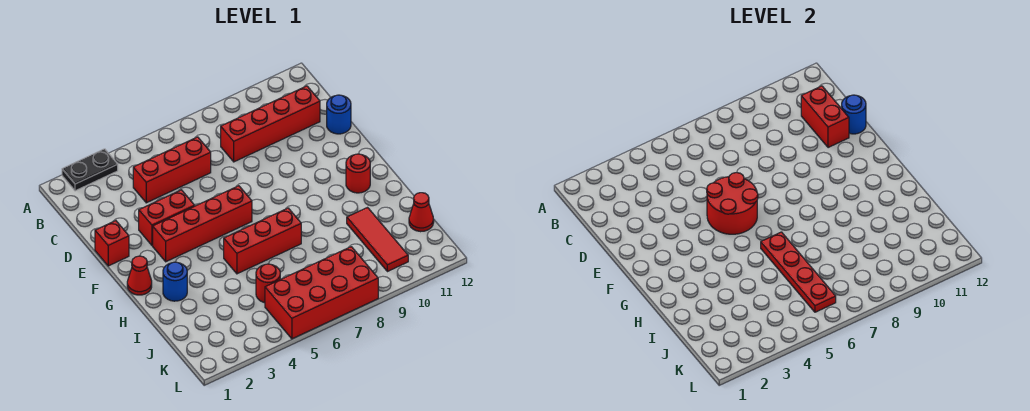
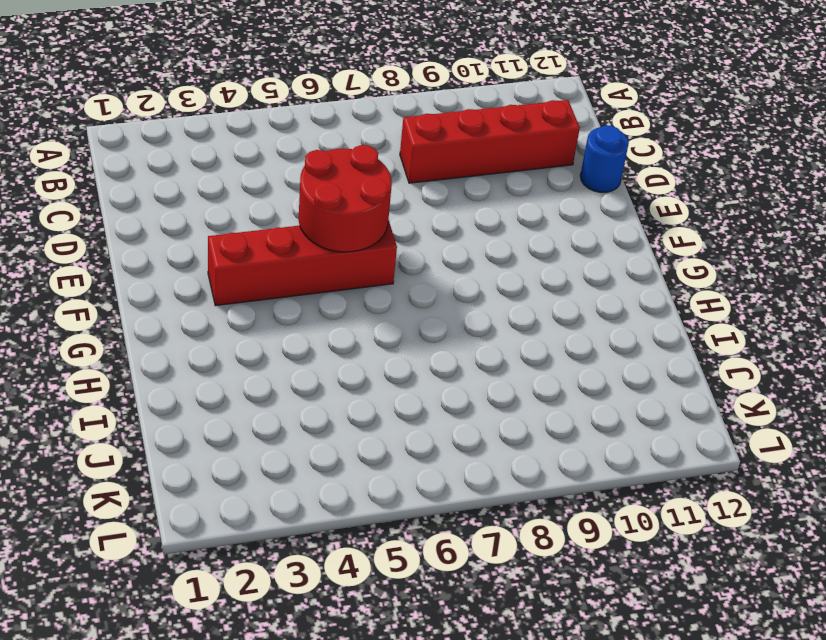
none -> black 1x2 plate [62,149,118,191]
none -> red 1x3 brick [133,137,211,203]
none -> red 1x1 brick [95,221,129,266]

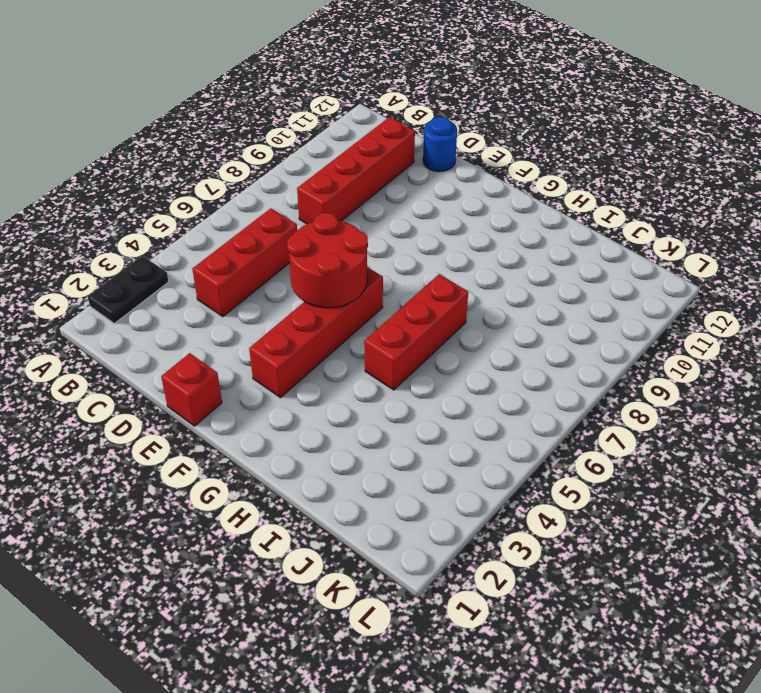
none -> red 1x2 brick [139,190,195,245]
none -> red 1x1 cone [127,256,152,295]
none -> red 1x1 round brick [346,154,370,193]

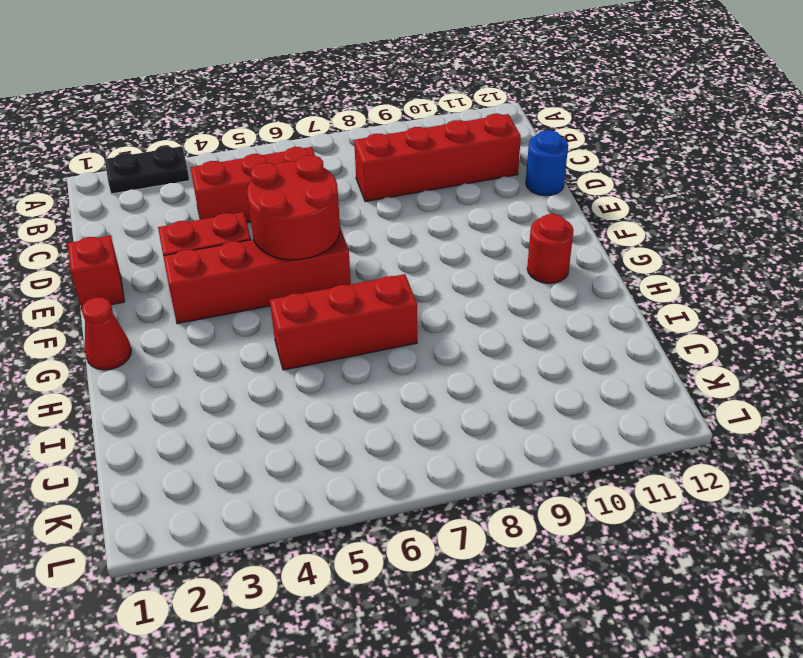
none -> blue 1x1 round brick [163,262,187,301]
none -> red 1x3 tile [347,208,408,272]
none -> red 1x1 round brick [256,264,280,303]

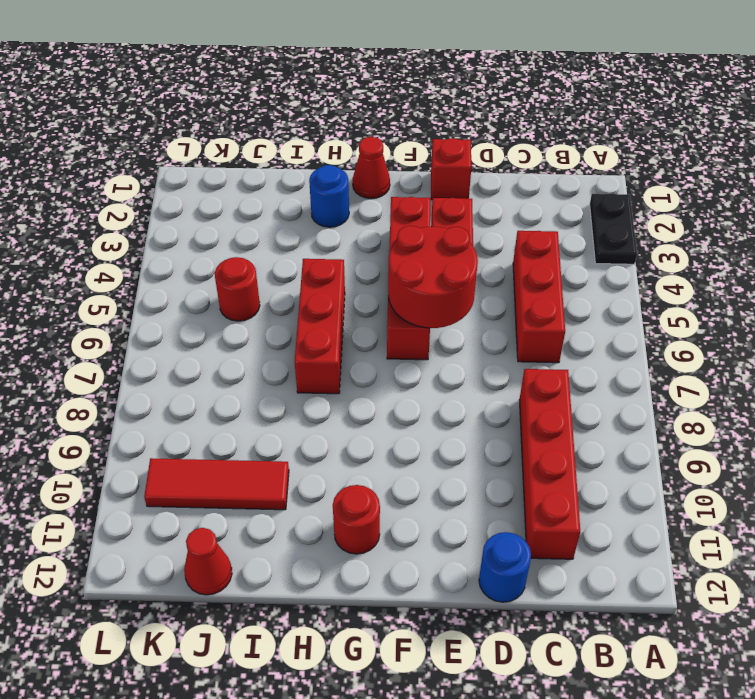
none -> red 2x4 brick [265,247,378,339]
none -> red 1x2 brick [801,86,849,148]
none -> blue 1x1 round brick [842,95,866,134]

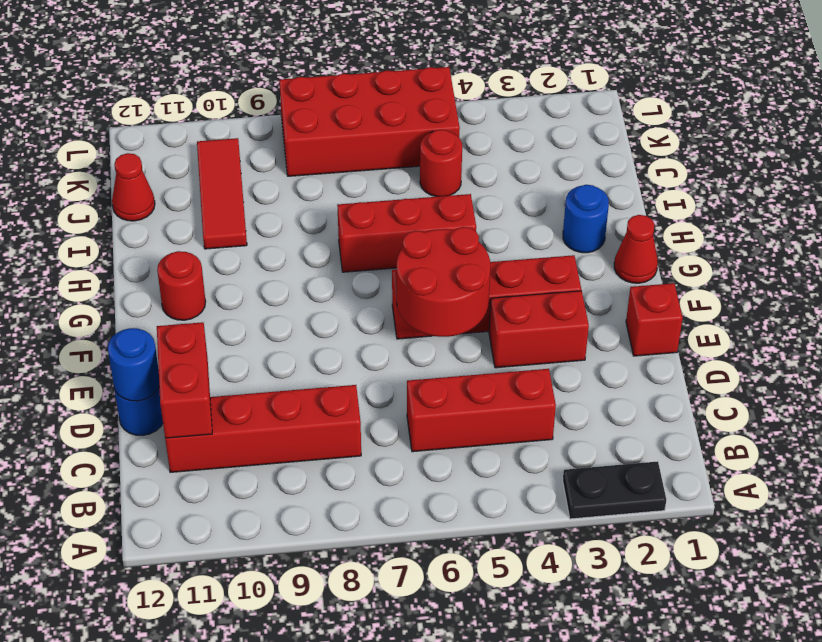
none -> red 1x4 plate [761,232,836,312]

